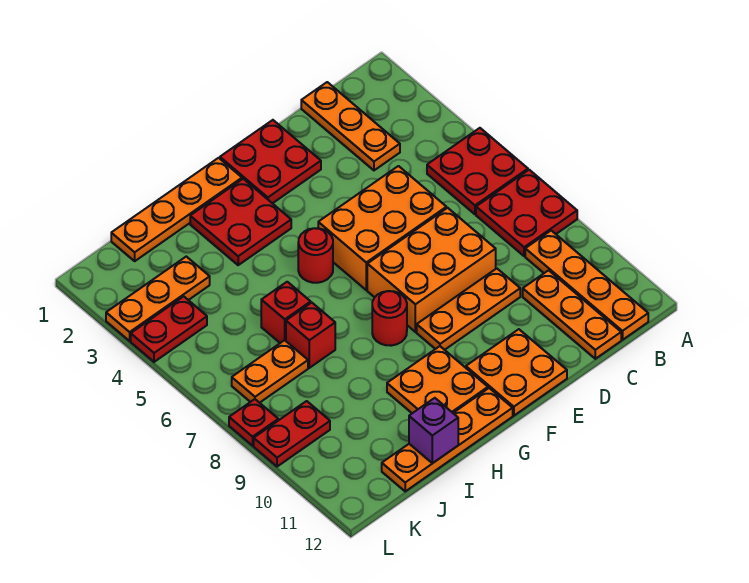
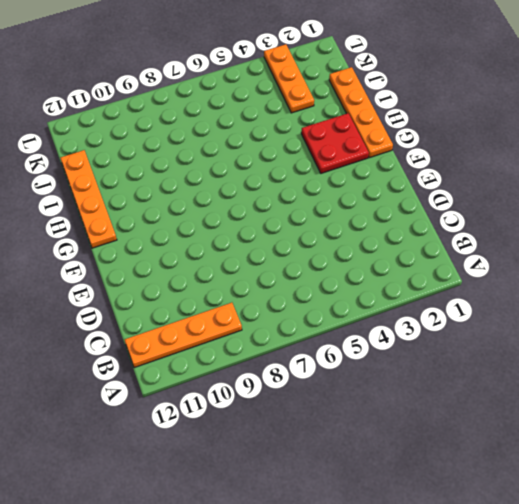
none -> red 2x2 plate [427,128,528,214]
none -> red 2x2 plate [476,170,577,256]
none -> orange 1x3 plate [301,82,400,170]

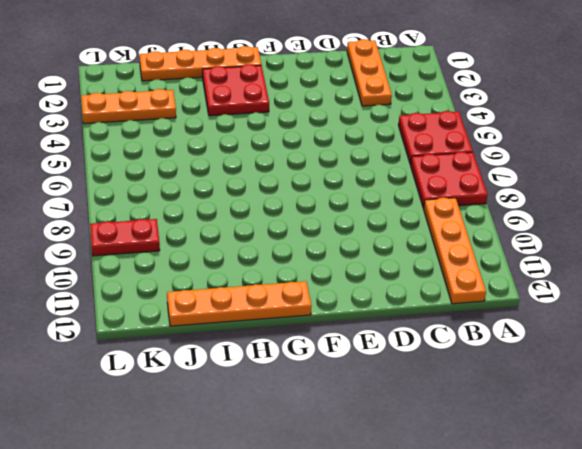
none -> orange 1x3 plate [523,270,621,359]
none -> orange 2x3 brick [318,166,446,290]
none -> orange 2x3 brick [367,208,496,332]

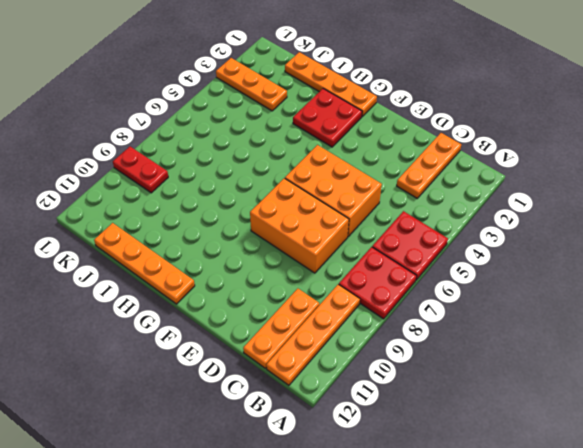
none -> orange 1x3 plate [417,268,520,350]
none -> red 2x2 plate [220,120,321,203]
none -> orange 2x2 plate [466,329,567,416]

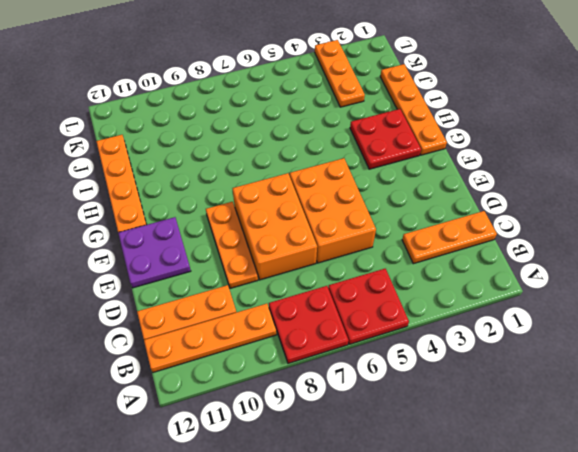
purple 2x2 plate [118,217,191,288] -> orange 2x2 plate [466,329,567,416]
none -> red 2x2 plate [220,120,321,203]
none -> red 1x1 round brick [298,228,333,283]
none -> red 1x1 round brick [372,291,407,346]

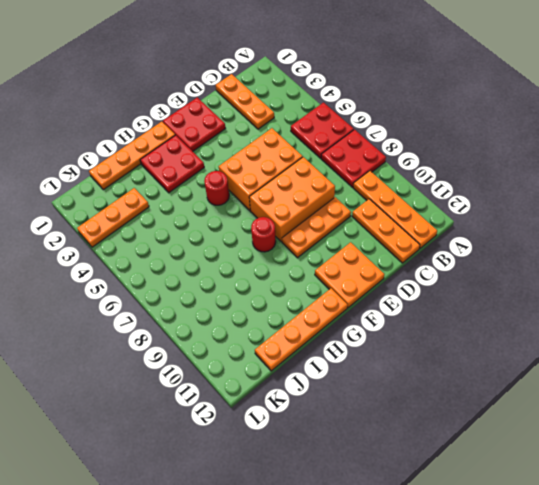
none -> orange 2x2 plate [387,346,488,413]
none -> red 1x1 brick [261,282,311,343]
none -> red 1x1 brick [286,303,335,368]

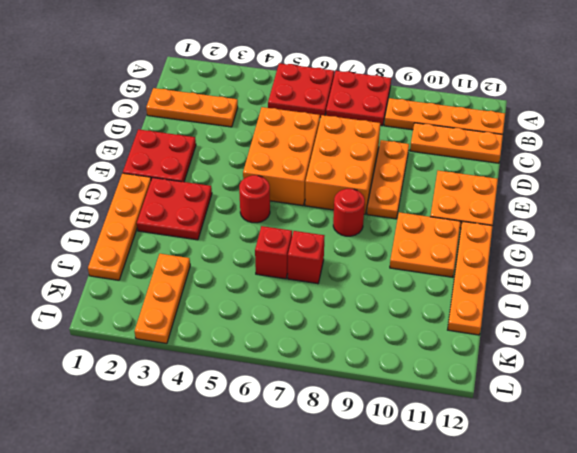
none -> orange 1x2 plate [232,340,308,403]
none -> red 1x2 plate [131,296,207,362]
none -> red 1x2 plate [254,401,330,467]

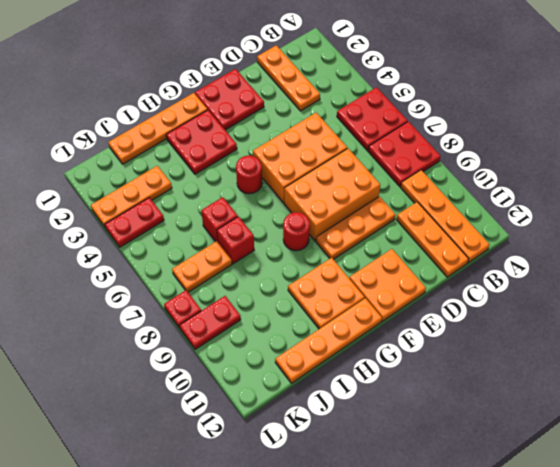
none -> purple 1x1 brick [409,398,458,463]

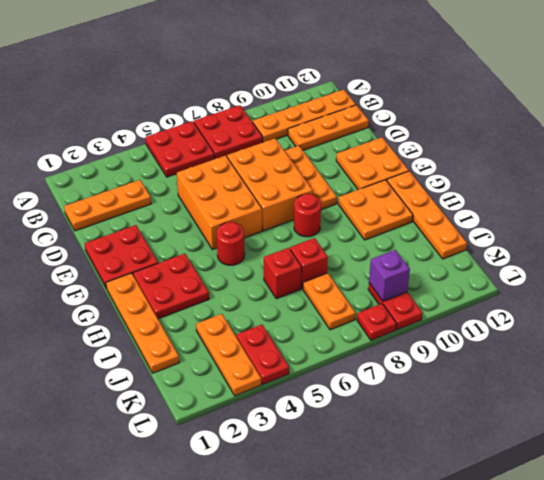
purple 1x1 brick [369,250,410,301] -> purple 1x1 brick moved to [409,398,458,463]

